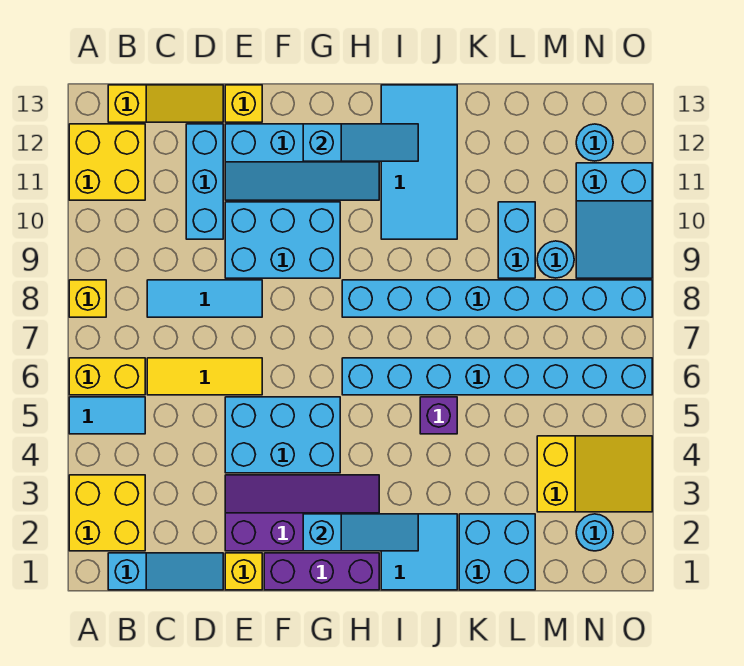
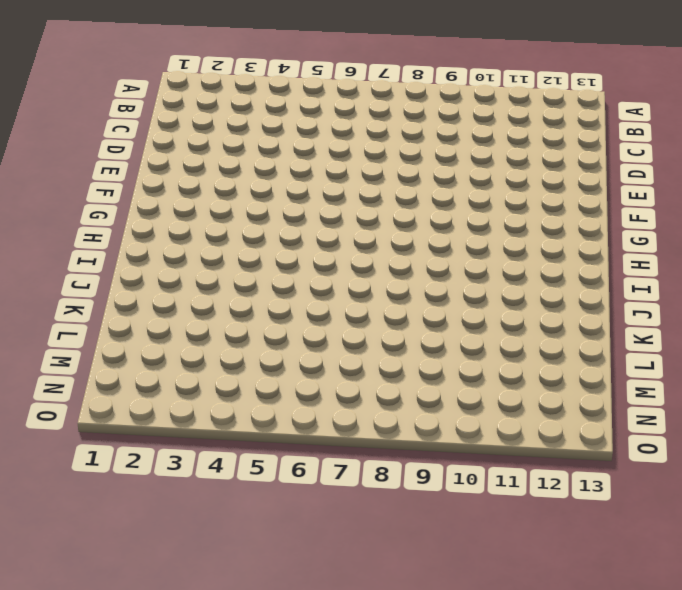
none -> yellow 2x2 brick [69,475,145,551]
none -> cyan 1x2 tile [69,397,145,434]
none -> yellow 1x2 brick [69,358,145,395]
none -> yellow 1x1 brick [69,280,106,317]

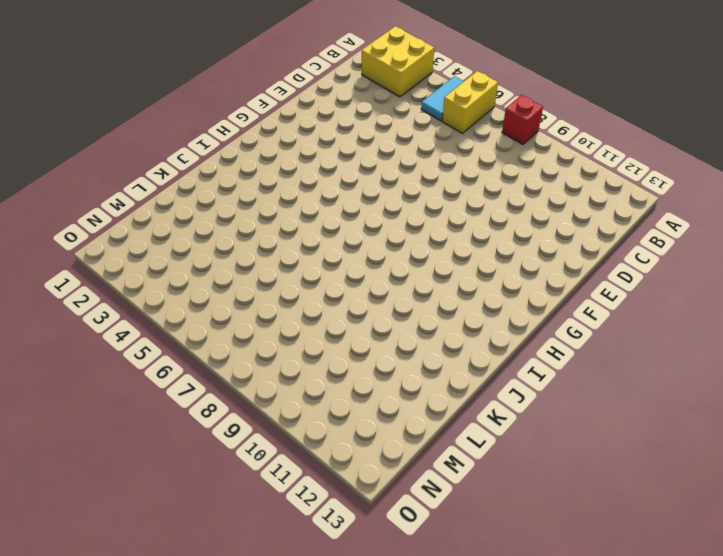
red 1x1 brick [502,95,543,144] -> yellow 1x1 brick [69,280,106,317]
none -> yellow 2x2 brick [69,124,145,200]
none -> cyan 1x3 slope [108,553,223,590]
none -> yellow 1x3 slope [108,85,223,122]
none -> yellow 1x3 tile [147,358,262,395]

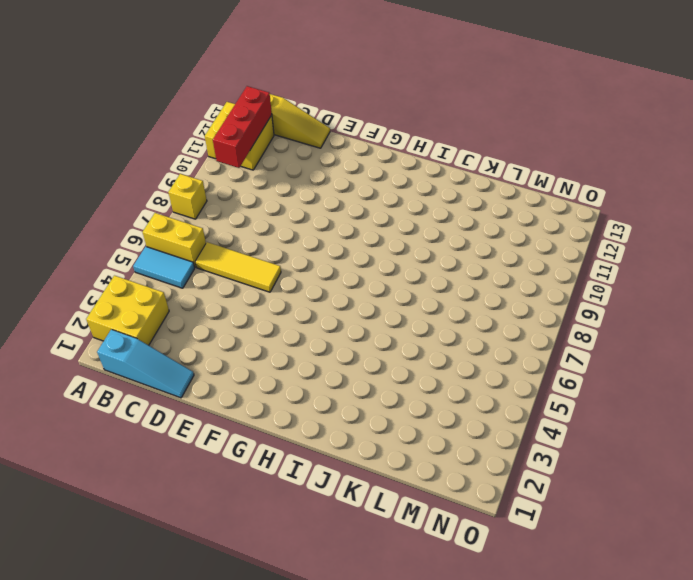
red 1x3 brick [213,86,272,168] -> none
none -> cyan 1x3 tile [147,280,262,317]
none -> cyan 1x3 brick [186,124,223,239]
none -> yellow 1x1 brick [225,553,262,590]
none -> purple 2x4 slope [225,475,379,551]

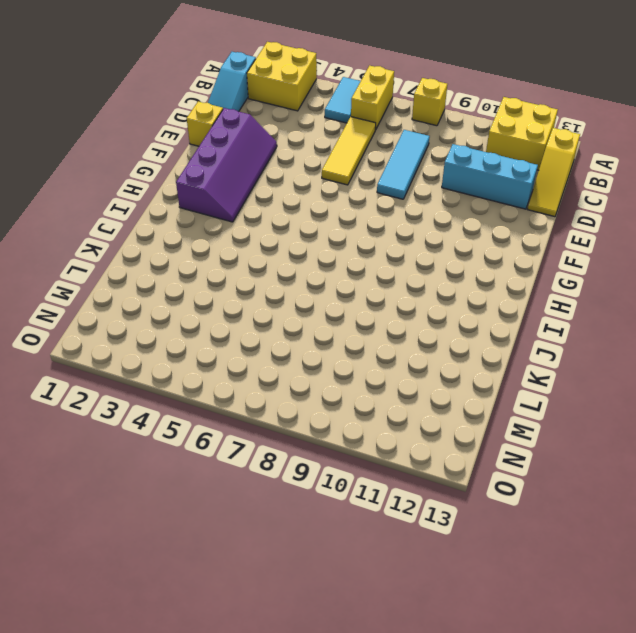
none -> cyan 2x3 brick [225,397,340,473]
none -> cyan 2x3 brick [225,202,340,278]
none -> cyan 2x4 slope [225,124,379,200]
none -> yellow 1x1 brick [225,85,262,122]

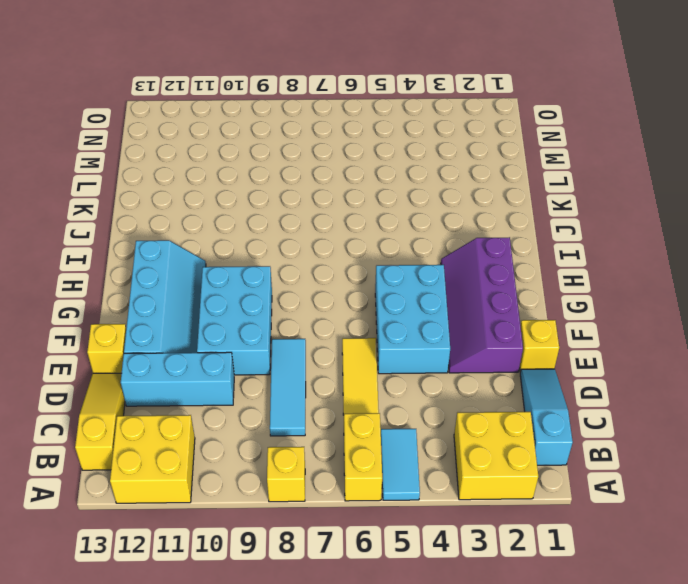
none -> purple 1x3 brick [264,553,379,590]
none -> cyan 1x8 brick [342,358,652,395]
none -> cyan 1x8 brick [342,280,652,317]
none -> cyan 2x2 tile [381,514,457,590]

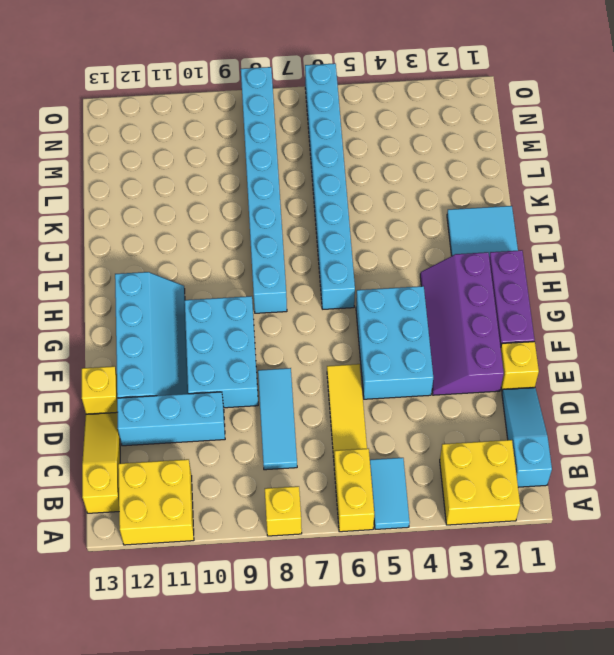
none -> cyan 2x4 tile [381,85,457,239]
none -> purple 1x1 brick [420,397,457,434]
none -> cyan 2x2 brick [459,514,535,590]
none -> cyan 1x2 brick [498,202,535,278]

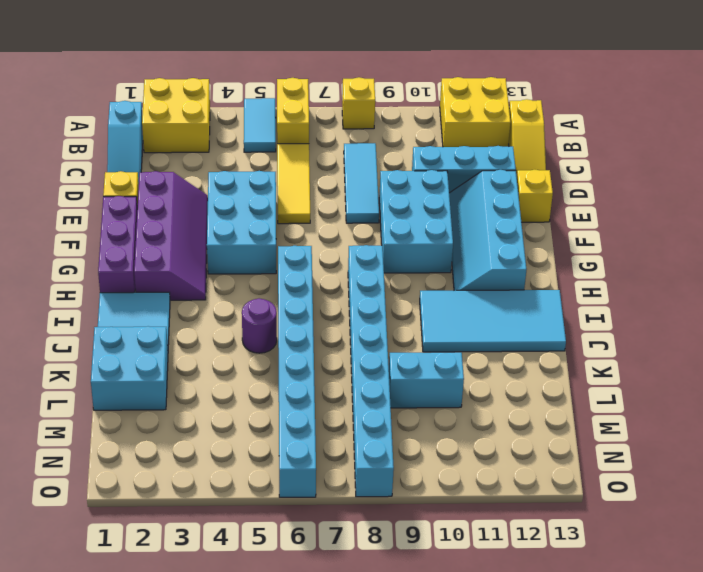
purple 1x1 round brick [242,298,277,353] -> purple 1x1 brick [420,397,457,434]
none -> yellow 2x3 slope [537,436,652,512]
none -> cyan 1x1 round brick [537,241,574,278]
none -> cyan 1x1 round brick [576,514,613,551]
none -> cyan 2x3 slope [576,163,652,278]

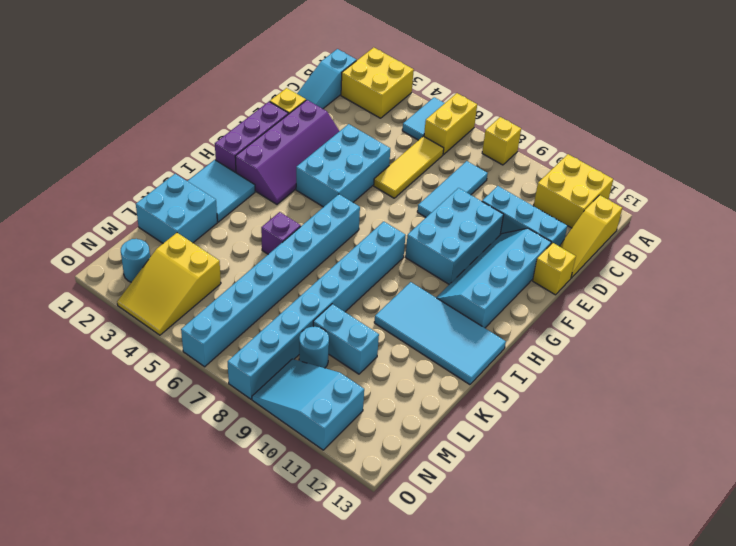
none -> cyan 1x1 round brick [576,124,613,161]
none -> cyan 1x3 slope [303,514,418,551]
none -> cyan 1x3 slope [303,124,418,161]

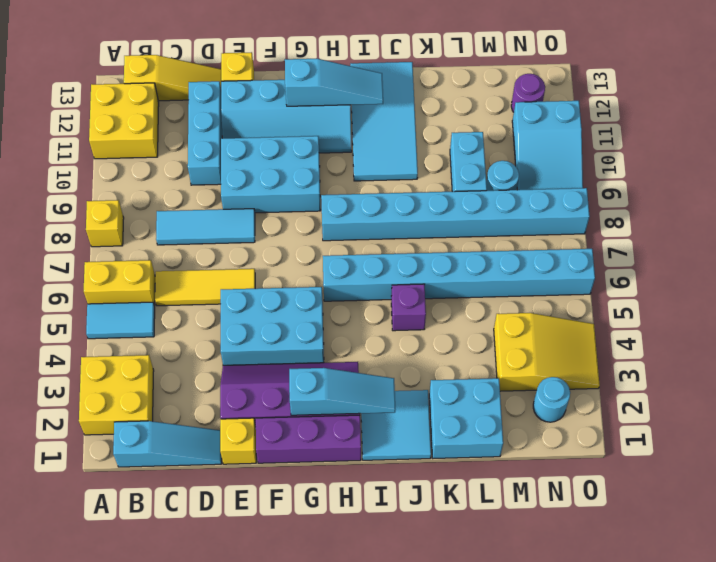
purple 1x1 round brick [511,74,545,112] -> cyan 1x1 round brick [576,124,613,161]

